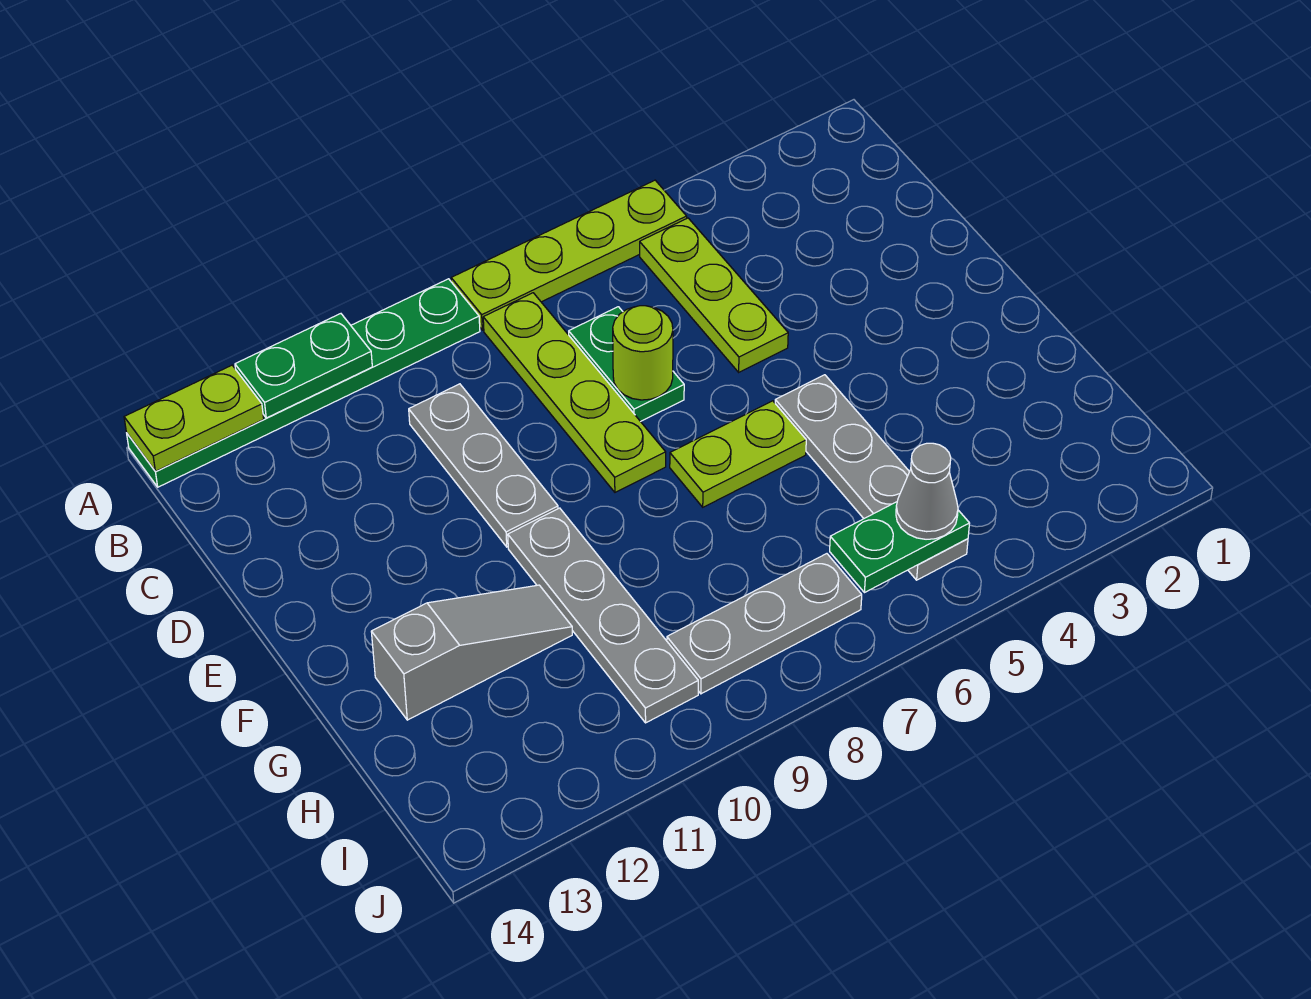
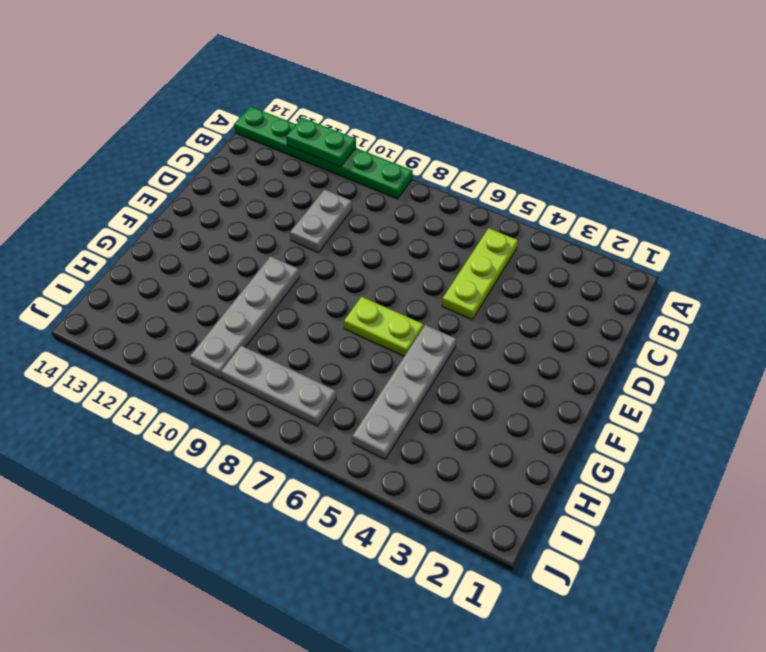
grey 1x2 plate [290,190,352,253] -> grey 1x3 plate [409,384,558,547]
none -> lime 1x4 plate [451,180,687,330]
none -> lime 1x4 plate [483,293,666,492]
none -> green 1x2 plate [569,307,684,421]

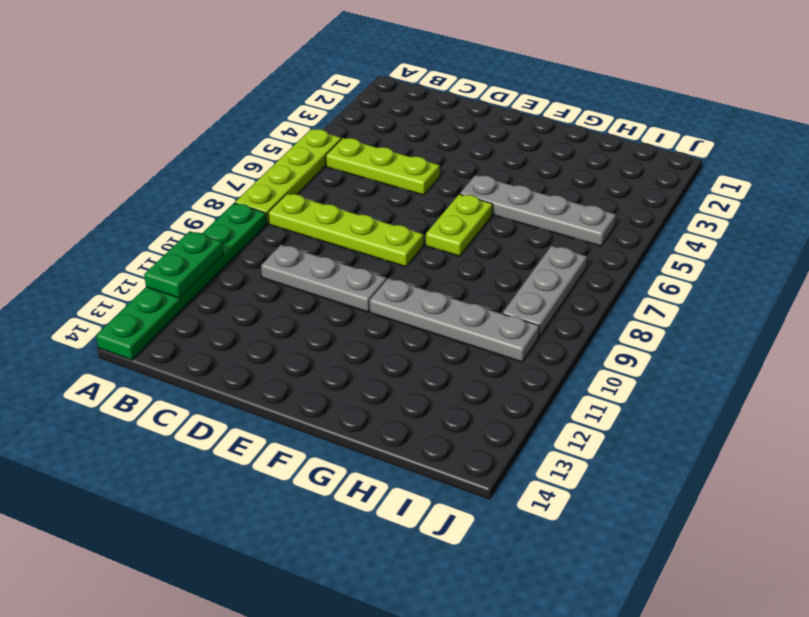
none -> green 1x2 plate [569,307,684,421]
none -> grey 1x3 slope [371,585,572,720]
none -> lime 1x2 plate [124,365,264,471]

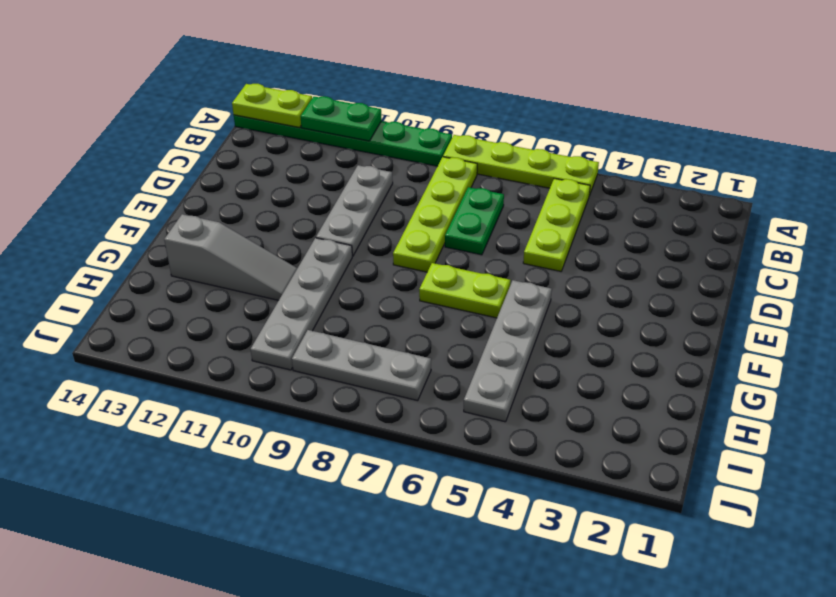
none -> lime 1x1 round brick [613,306,673,400]
none -> green 1x2 plate [830,502,970,593]
none -> grey 1x1 cone [896,443,958,539]

